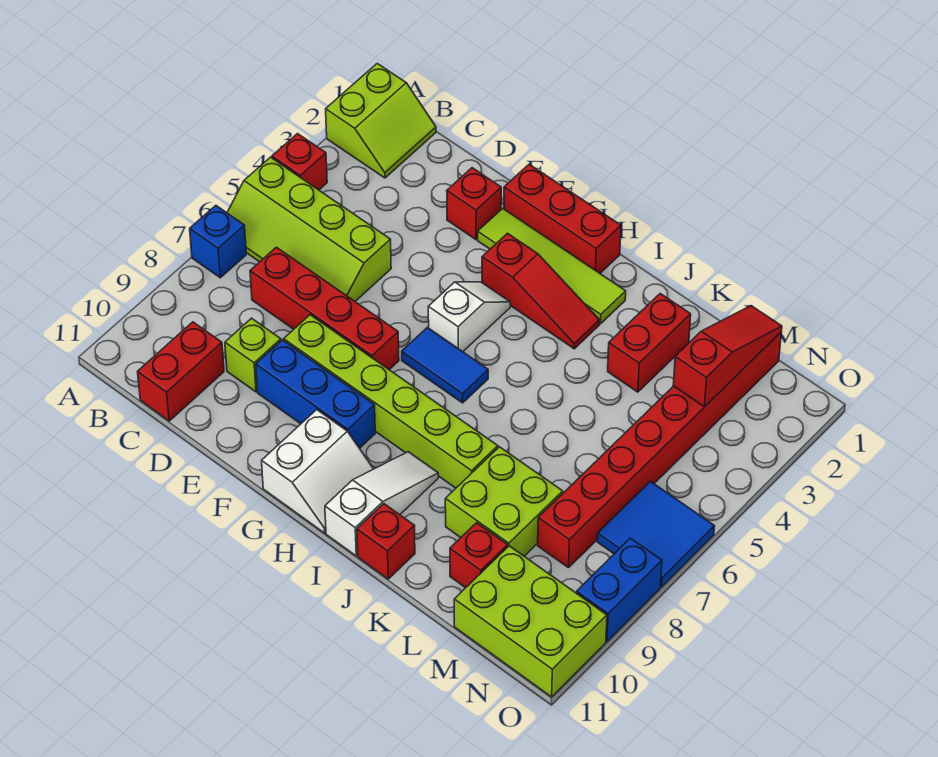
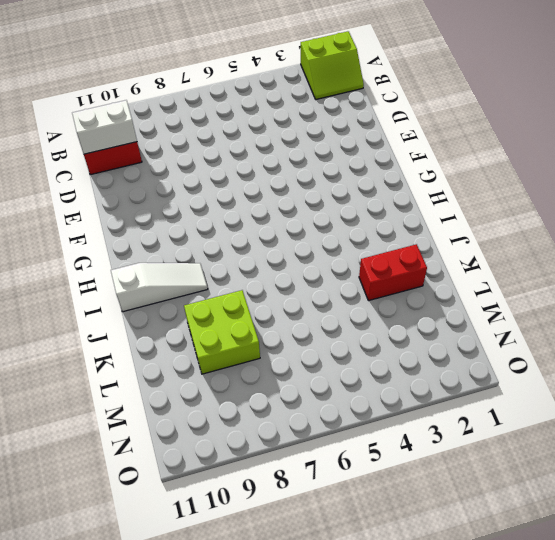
white 1x2 brick [72,100,137,154] -> none
none -> red 1x1 brick [272,134,327,190]
none -> lime 2x4 slope [227,157,391,301]
none -> blue 1x1 brick [190,206,246,278]

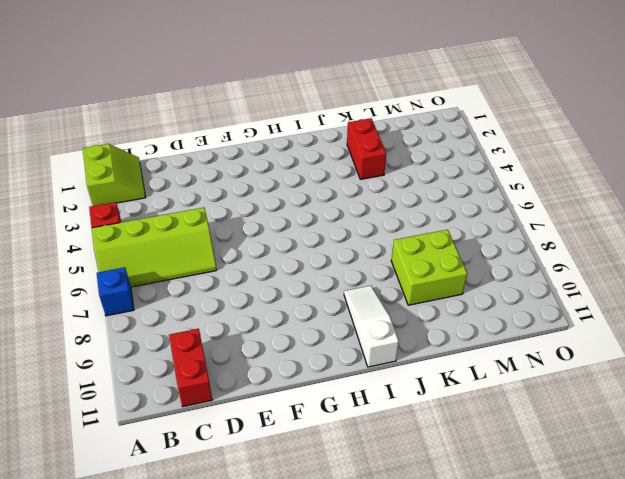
none -> red 1x4 brick [250,247,399,370]
none -> lime 1x1 brick [225,318,281,392]
none -> red 1x1 brick [447,168,501,240]

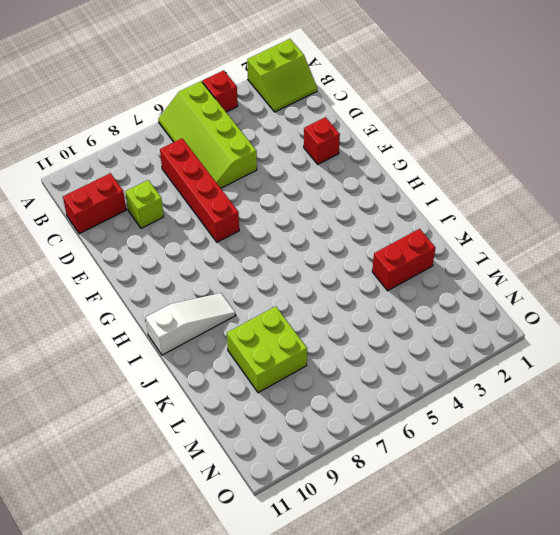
none -> blue 1x1 brick [190,206,246,278]
none -> lime 1x6 brick [284,315,498,488]
none -> blue 1x3 brick [256,340,375,448]

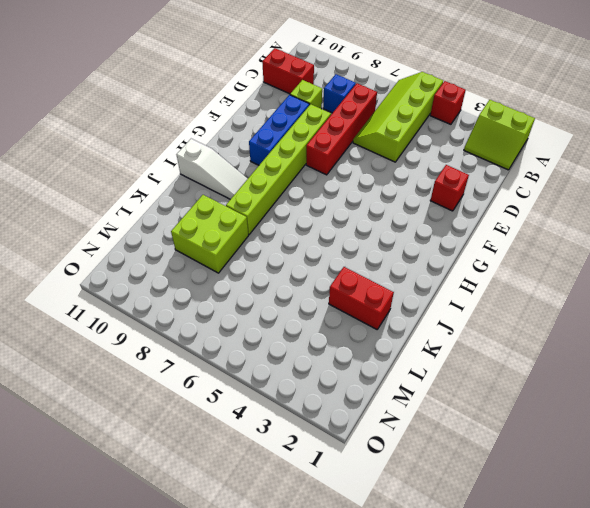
blue 1x1 brick [323,74,356,113] -> blue 1x1 brick moved to [190,206,246,278]
none -> red 1x3 brick [504,164,621,273]
none -> lime 1x4 tile [478,208,626,324]
none -> red 1x3 slope [482,233,599,349]

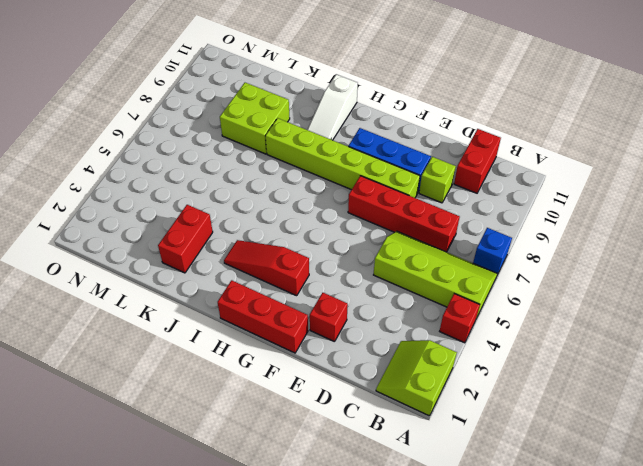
none -> lime 1x4 tile [478,208,626,324]
none -> white 1x2 slope [428,282,510,352]
none -> blue 1x2 tile [402,327,488,403]

